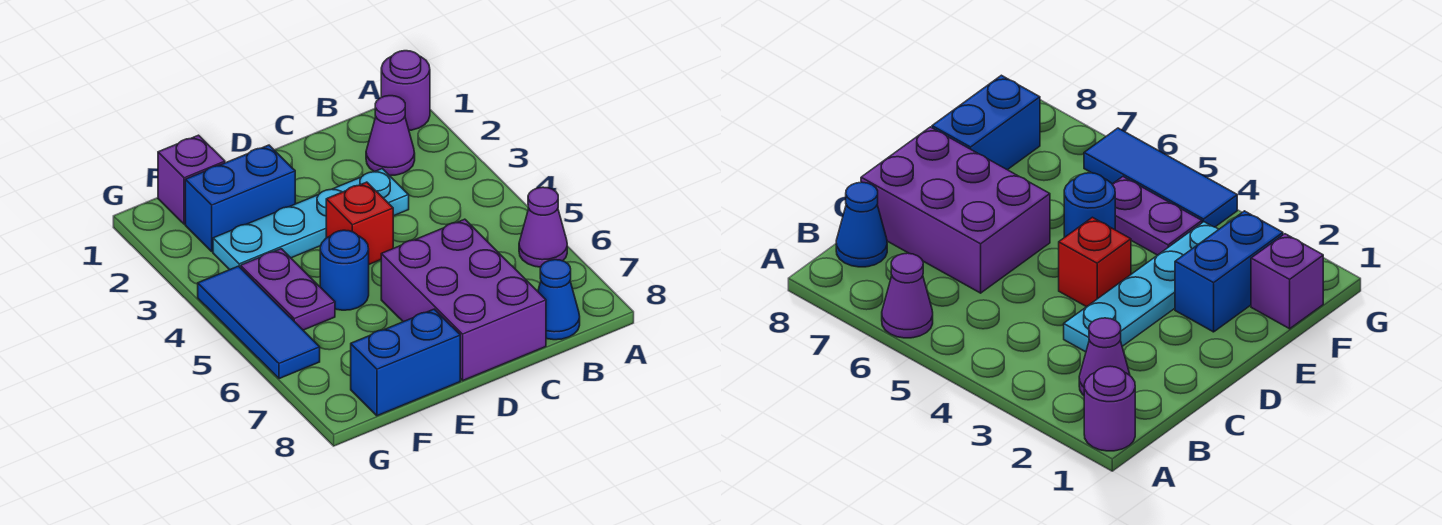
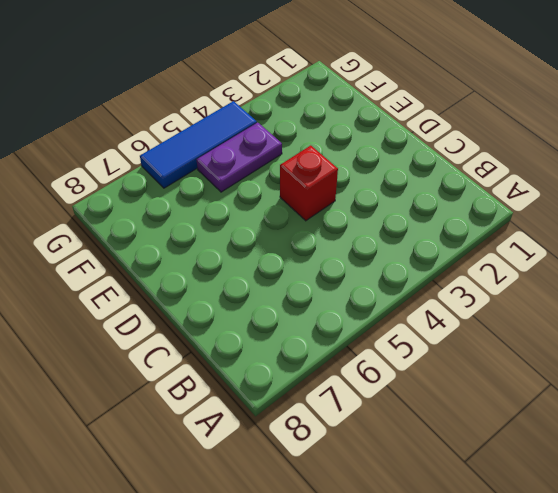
none -> purple 1x1 round brick [381,51,430,130]
none -> purple 1x1 cone [519,187,567,267]
none -> purple 1x1 cone [366,96,415,176]

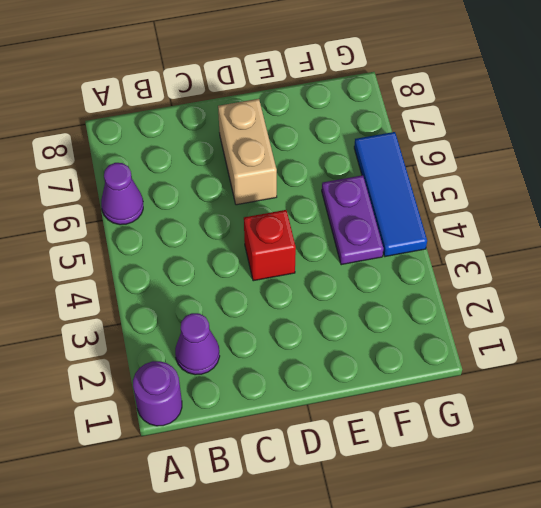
tan 1x2 brick [218,99,277,205] -> purple 2x3 brick [381,219,546,380]
none -> blue 1x1 cone [538,260,580,340]
none -> cyan 1x4 plate [213,169,409,270]
none -> blue 1x2 brick [185,145,295,252]

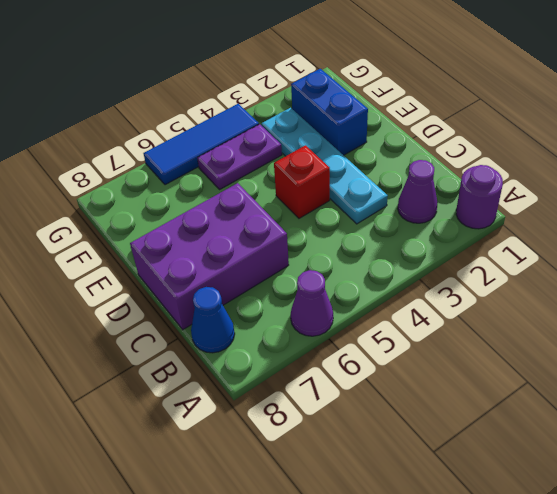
none -> blue 1x1 round brick [320,230,369,310]
none -> blue 1x2 brick [351,309,460,416]
none -> purple 1x1 brick [158,135,225,224]

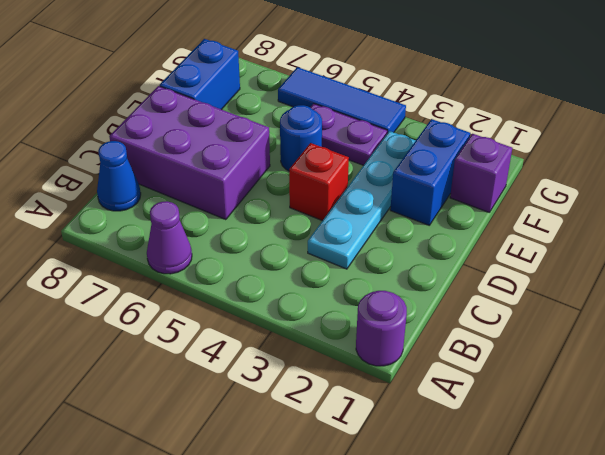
none -> purple 1x1 cone [366,96,415,176]

